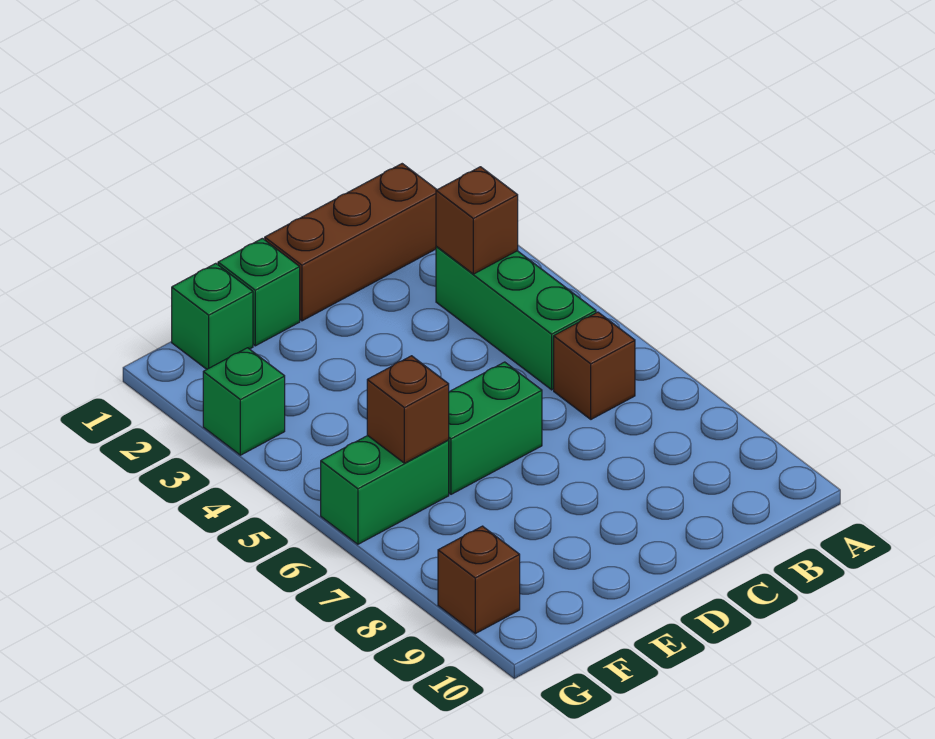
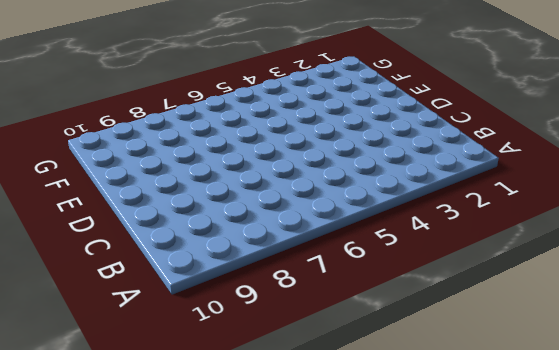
none -> brown 1x3 brick [265,164,437,321]
none -> green 1x3 brick [436,246,596,390]

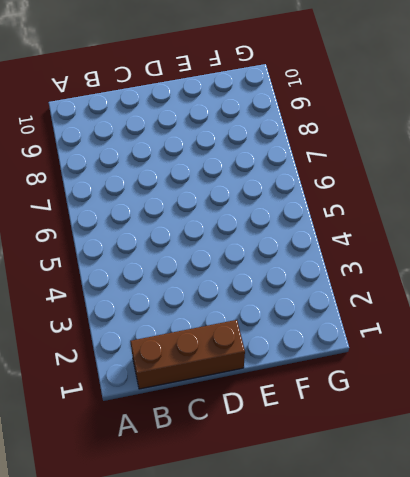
none -> green 1x3 brick [436,246,596,390]
none -> brown 1x1 brick [554,312,635,419]

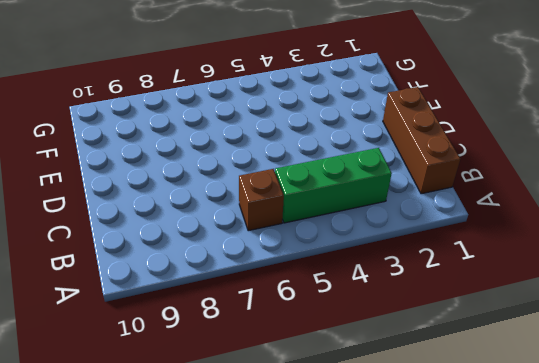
none -> green 1x2 brick [449,362,542,494]
none -> green 1x1 brick [218,238,300,346]

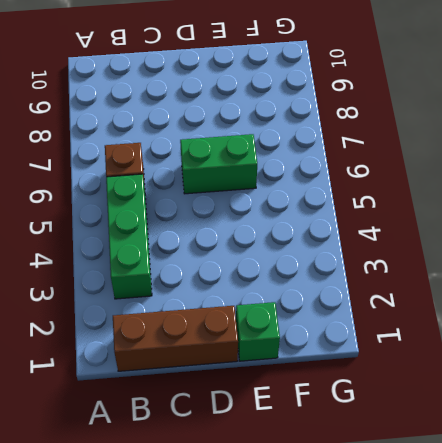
none -> green 1x1 brick [172,263,253,369]
none -> green 1x2 brick [321,436,449,544]

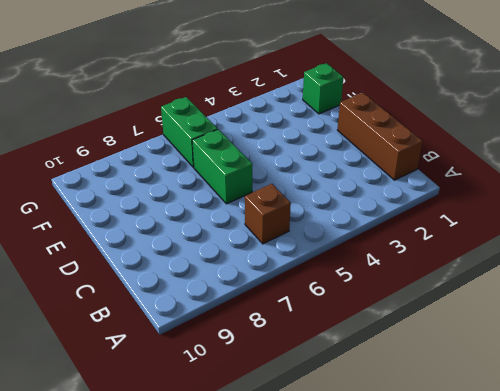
none -> green 1x3 brick [436,246,596,390]
none -> green 1x1 brick [218,238,300,346]

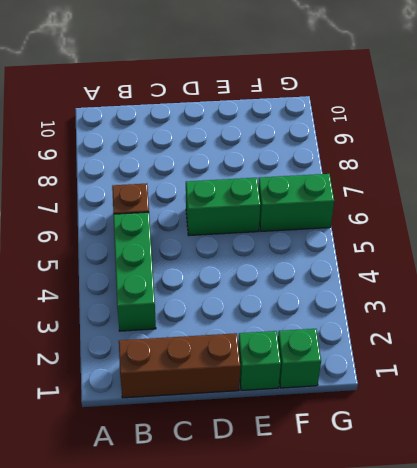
none -> green 1x1 brick [203,348,285,455]
none -> brown 1x1 brick [438,526,520,634]

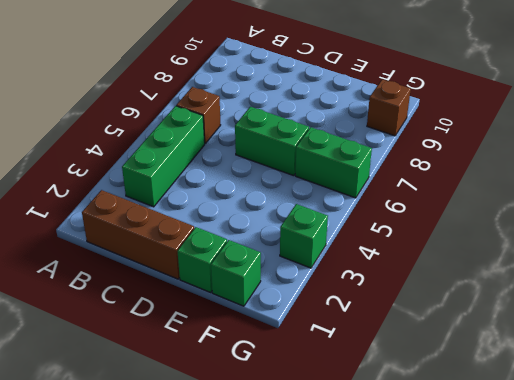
none -> brown 1x1 brick [436,167,518,274]
none -> brown 1x1 brick [367,356,449,463]

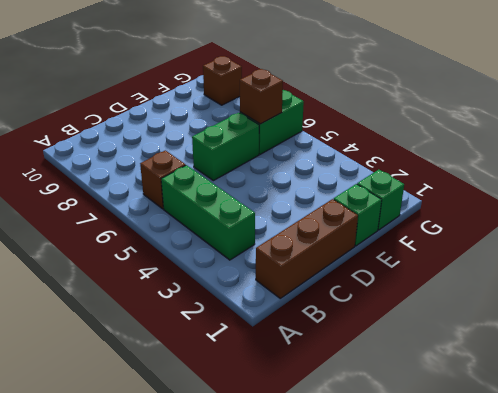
none -> green 1x1 brick [203,348,285,455]
none -> brown 1x1 brick [436,167,518,274]

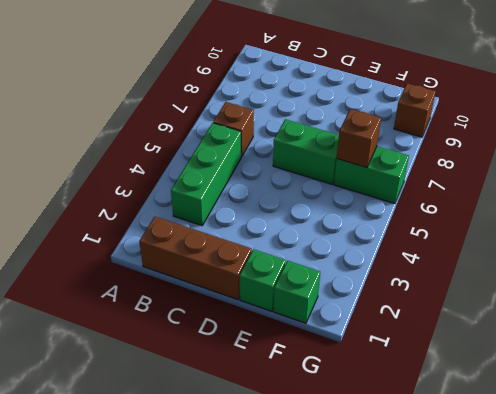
none -> green 1x1 brick [203,348,285,455]
none -> brown 1x1 brick [436,167,518,274]

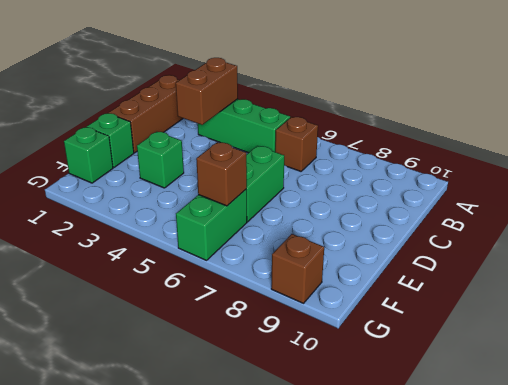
brown 1x2 brick [176,58,238,125] -> brown 1x1 brick [436,167,518,274]
green 1x1 brick [137,132,184,188] -> green 1x1 brick moved to [203,348,285,455]

